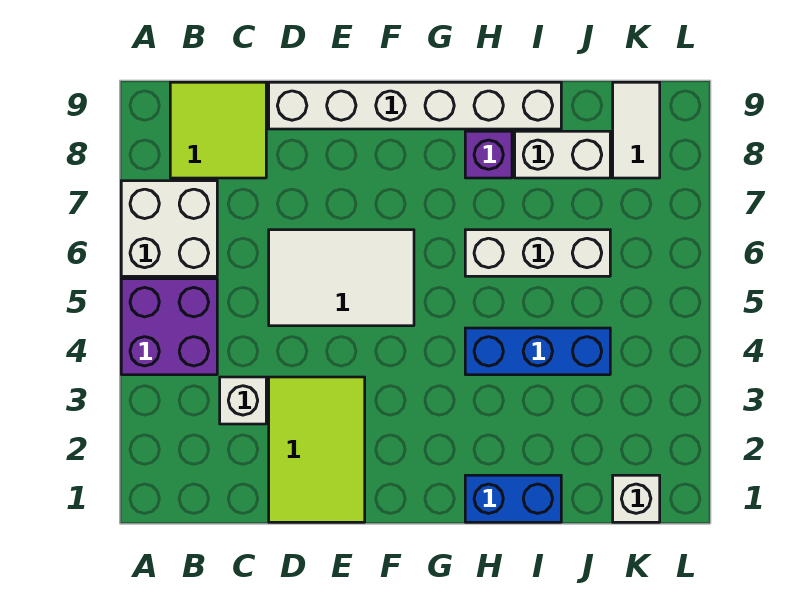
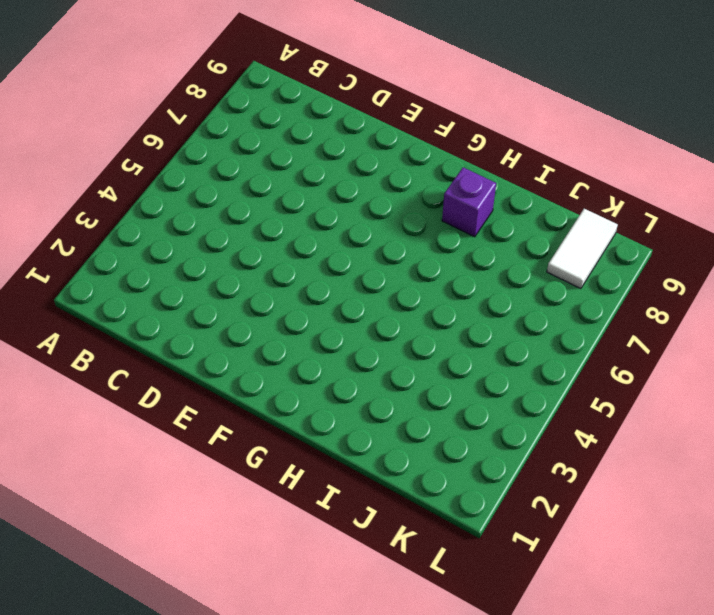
none -> purple 2x2 brick [121,279,217,375]
none -> white 2x2 brick [121,181,217,276]
none -> lime 2x2 tile [170,82,266,178]

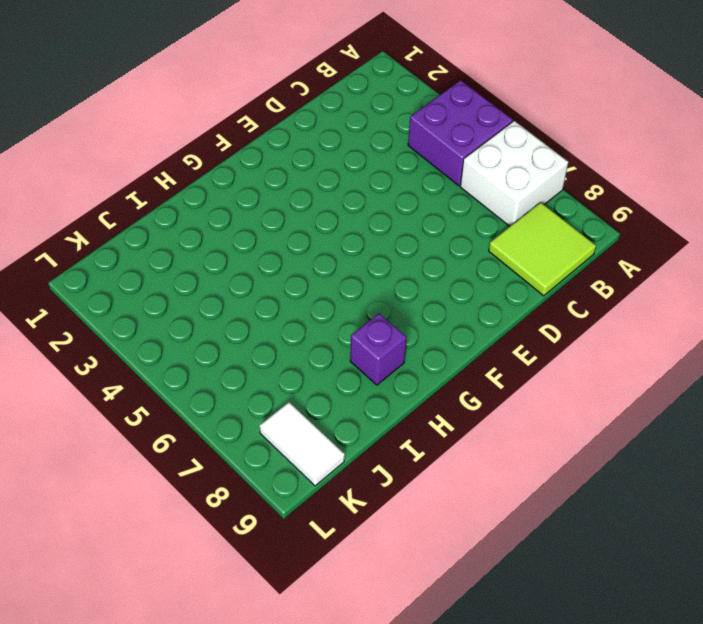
none -> white 1x1 brick [220,377,266,424]
none -> lime 2x3 tile [269,377,365,522]
none -> white 2x3 tile [269,230,414,326]

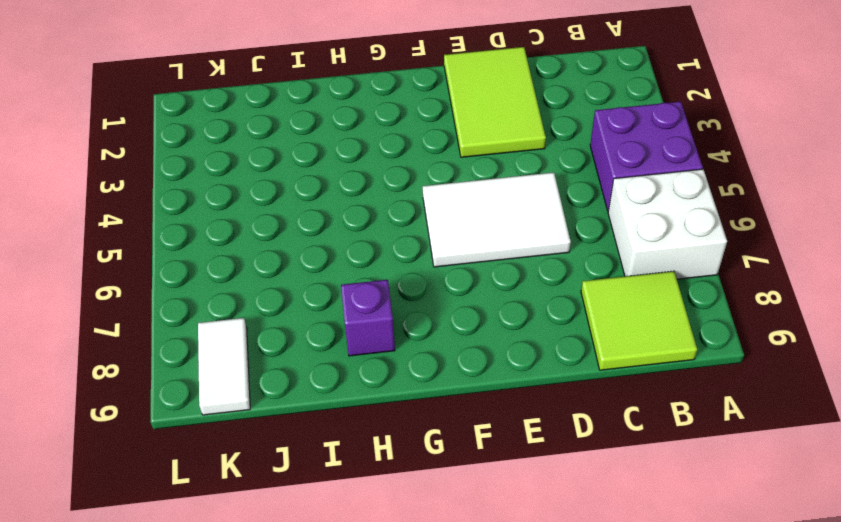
none -> white 1x1 brick [220,377,266,424]
none -> white 1x6 brick [269,82,561,129]
none -> blue 1x2 brick [465,475,561,522]

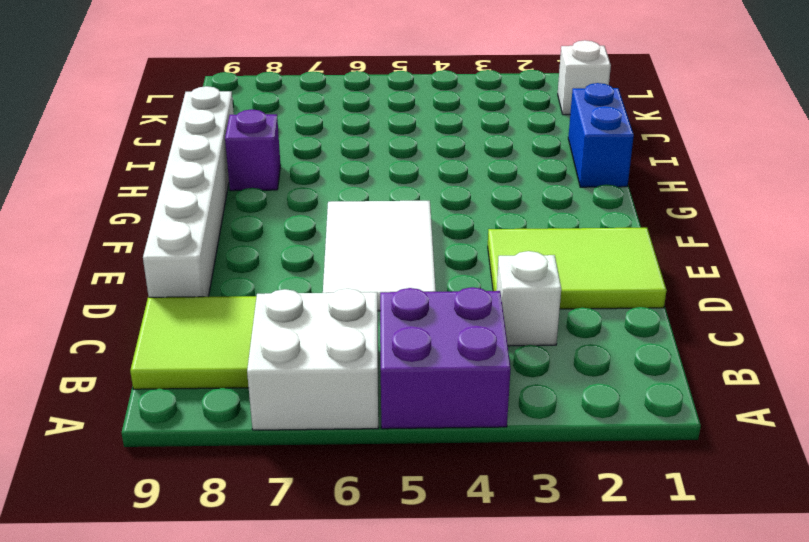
none -> blue 1x3 brick [465,328,610,375]
none -> white 1x3 brick [465,230,610,276]
none -> white 1x2 brick [515,131,610,178]

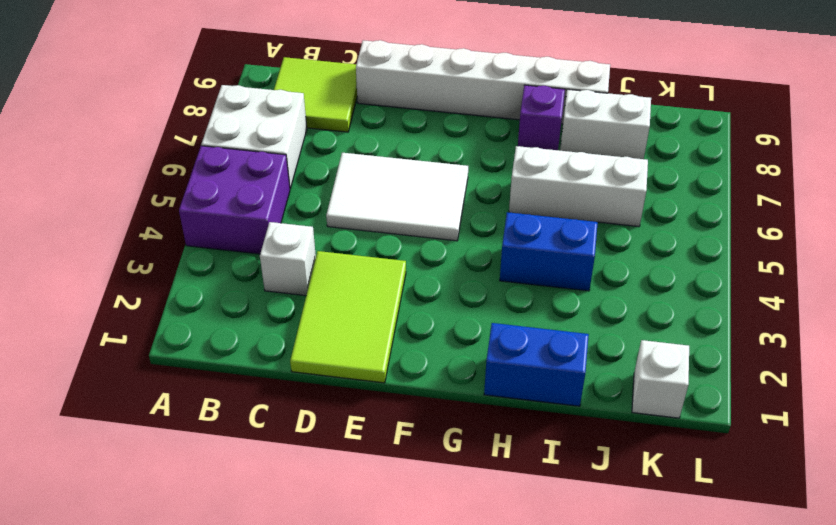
blue 1x2 brick [500,212,598,291] -> blue 1x3 brick [465,328,610,375]
none -> white 1x2 tile [613,82,660,178]

